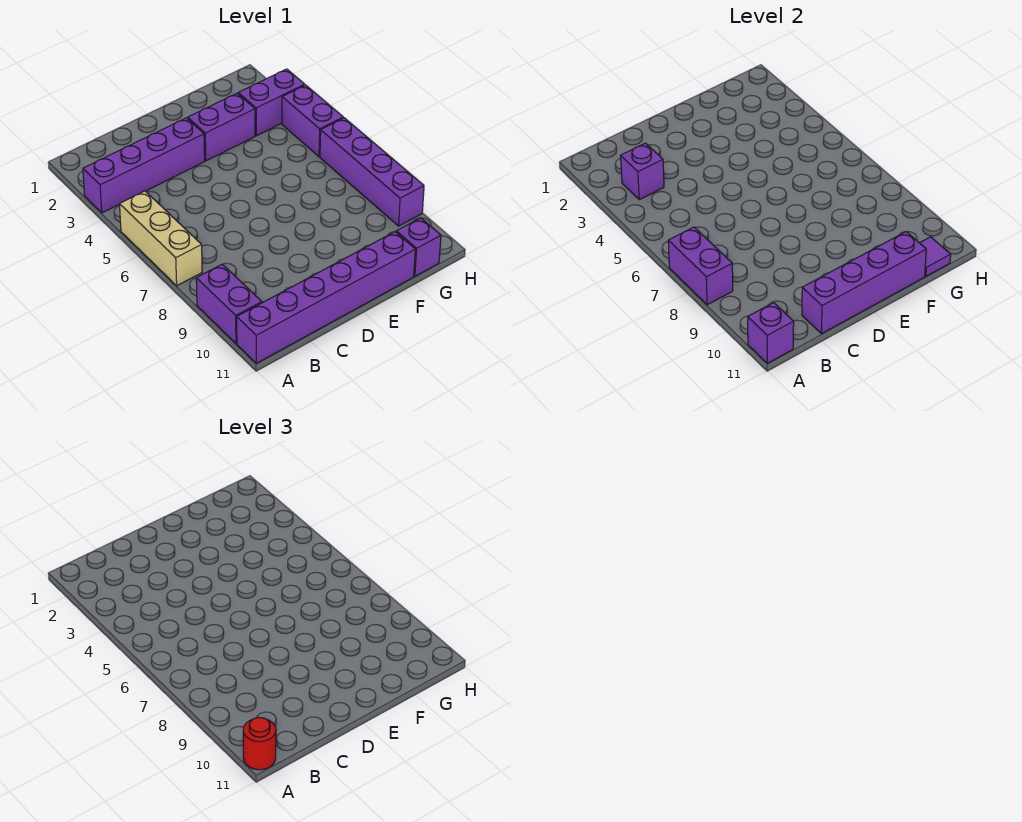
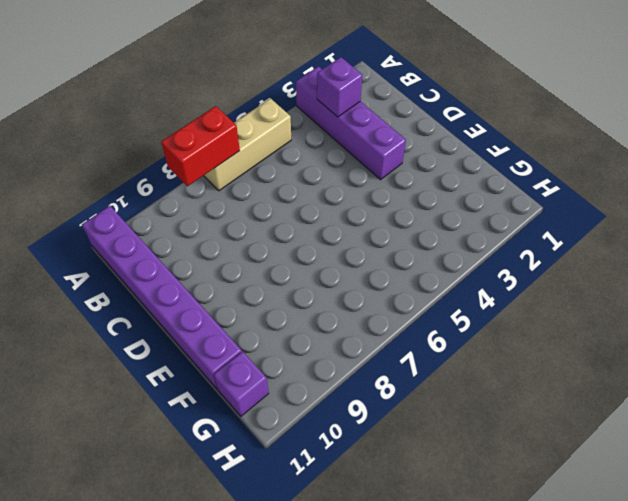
red 1x2 brick [161,106,240,186] -> purple 1x2 brick [668,227,733,305]
none -> purple 1x2 brick [196,264,262,343]
none -> purple 1x2 brick [188,93,255,161]
none -> purple 1x2 brick [238,69,305,136]

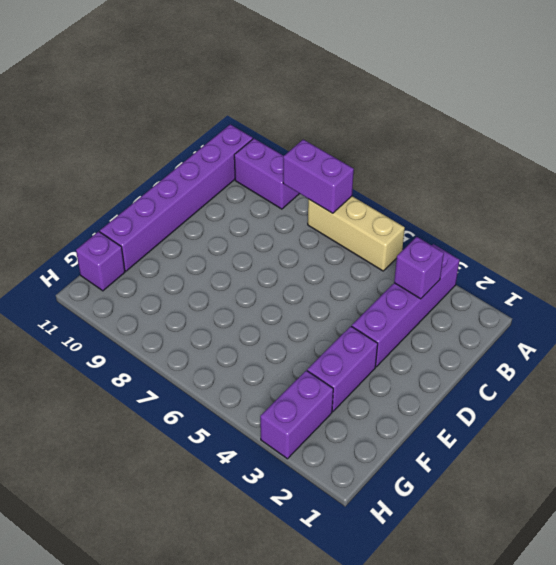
none -> purple 1x2 brick [282,85,343,157]
none -> purple 1x4 brick [320,118,424,226]
none -> purple 1x1 brick [748,303,794,363]

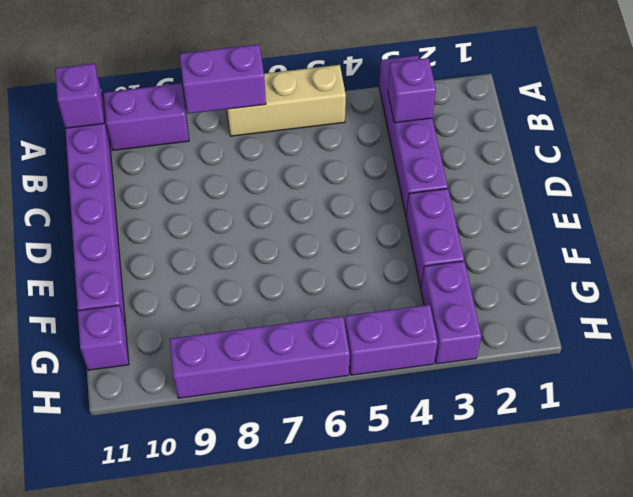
none -> purple 1x4 brick [802,232,926,334]
none -> purple 1x1 tile [920,237,951,276]
none -> red 1x1 round brick [243,717,276,770]

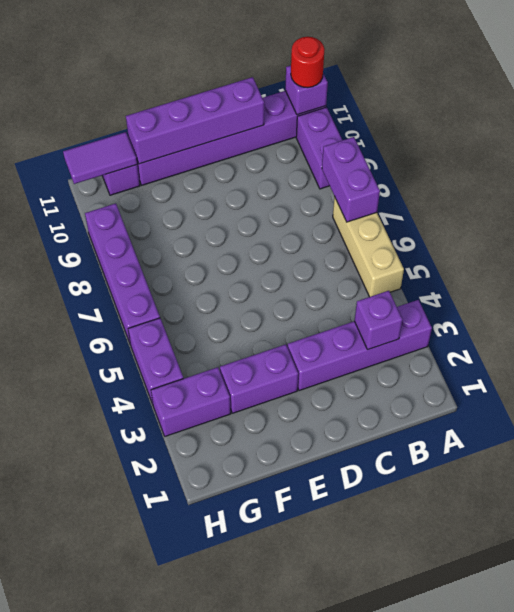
purple 1x2 tile [63,132,137,184] -> purple 1x1 tile [920,237,951,276]

